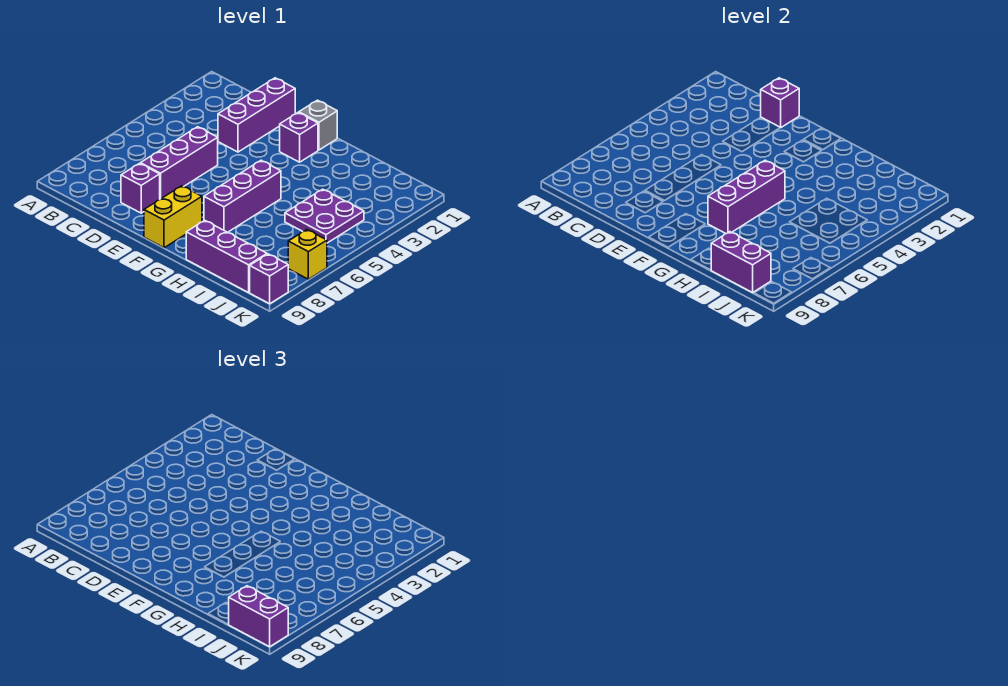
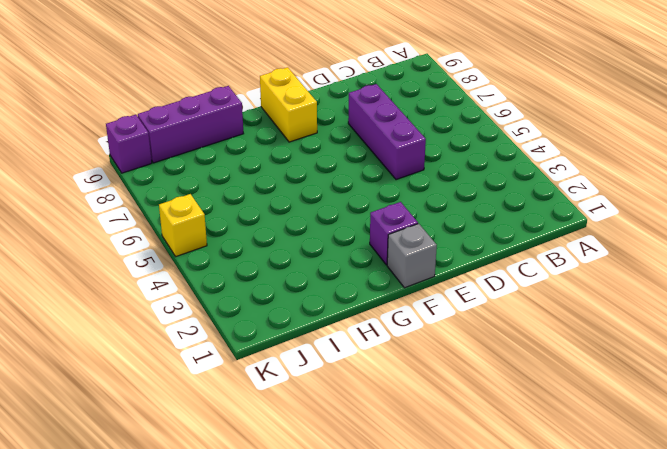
yellow 1x1 brick [159,194,207,256] -> yellow 1x1 brick moved to [288,230,327,279]
none -> purple 1x3 brick [218,78,295,152]
none -> purple 1x1 brick [121,163,160,213]
none -> purple 1x3 brick [204,160,281,232]

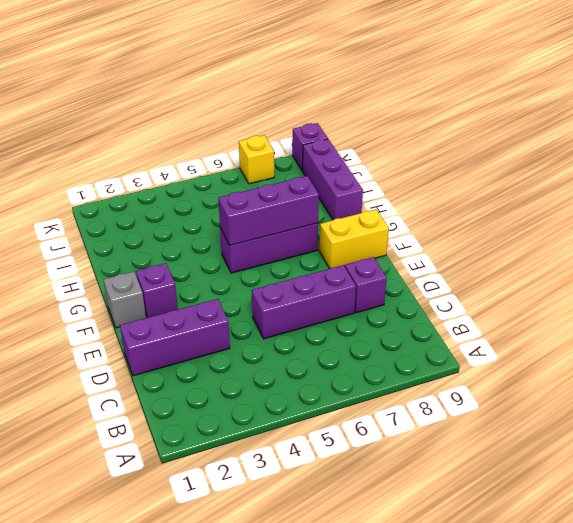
none -> purple 2x2 plate [285,189,364,243]
none -> purple 1x1 brick [761,78,799,128]
none -> purple 1x2 brick [711,232,771,292]

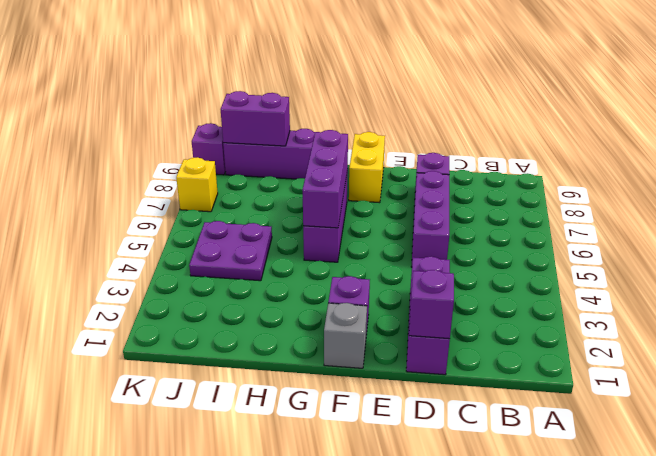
none -> purple 1x2 brick [228,586,288,647]

